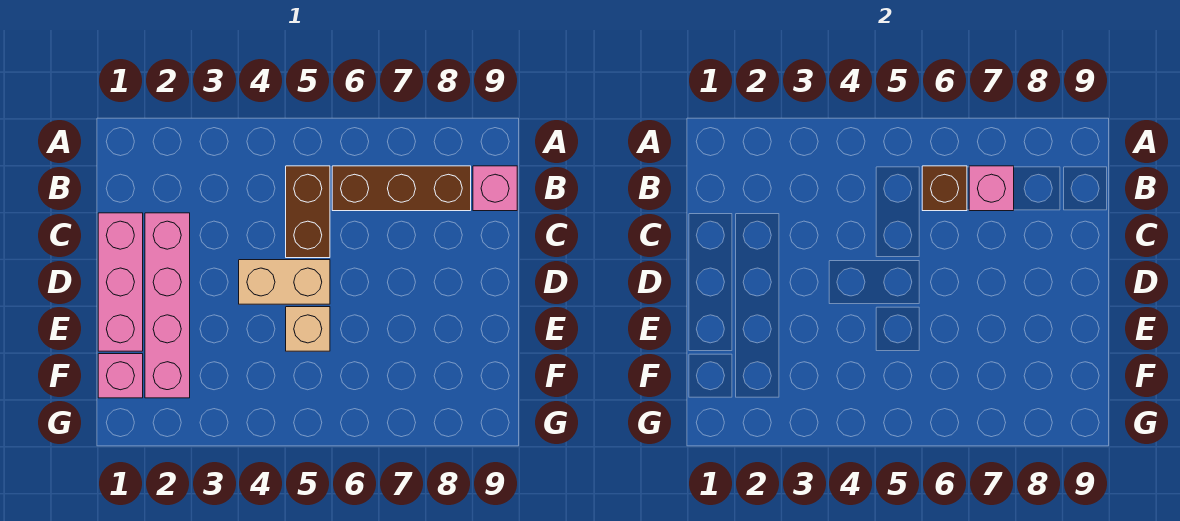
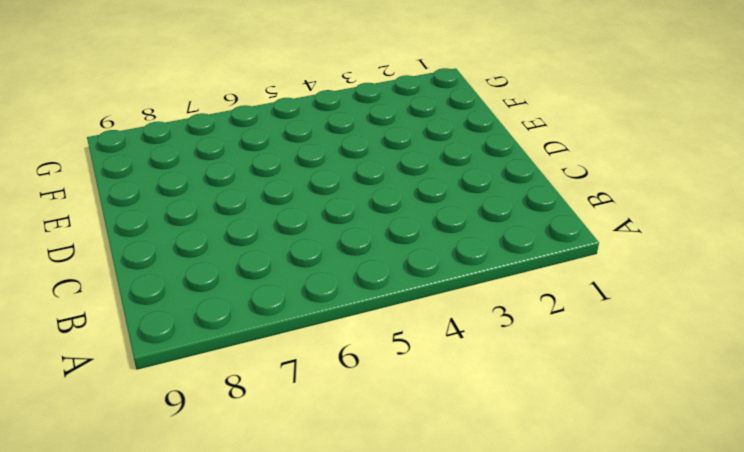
none -> brown 1x2 brick [286,166,330,258]
none -> brown 1x3 brick [332,166,471,211]

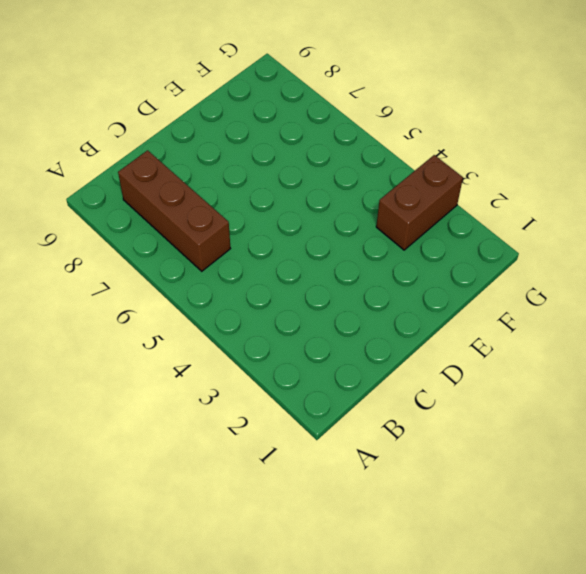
brown 1x2 brick [376,155,463,250] -> brown 1x2 brick moved to [286,166,330,258]
none -> pink 1x1 brick [473,166,517,211]
none -> pink 1x3 brick [98,213,143,351]

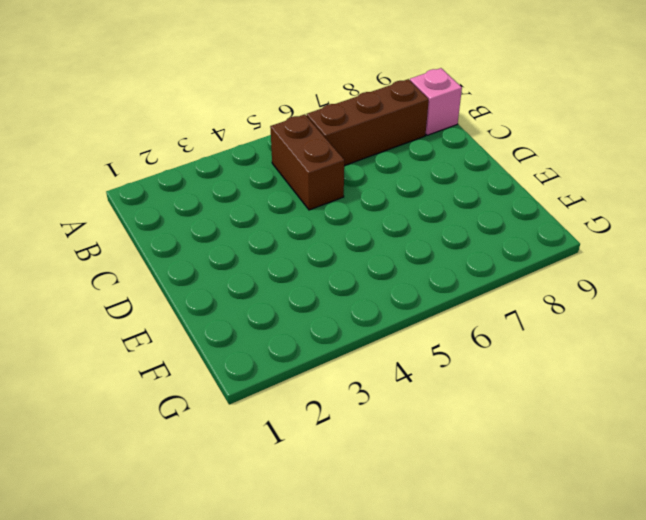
none -> pink 1x3 brick [98,213,143,351]
none -> pink 1x4 brick [145,213,190,398]

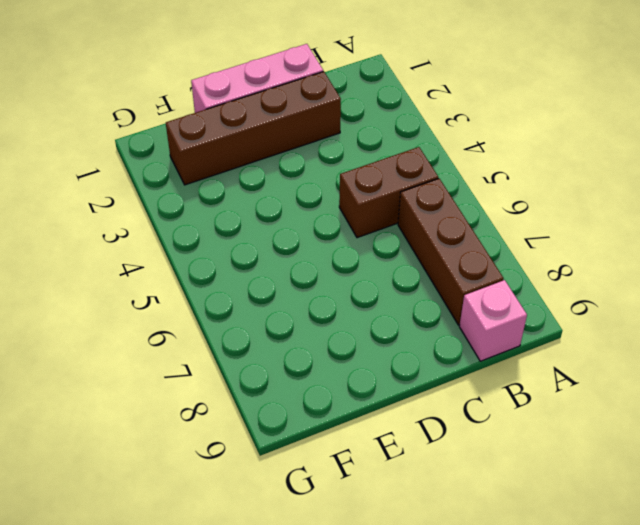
brown 1x4 brick [166,71,341,185] -> pink 1x4 brick [145,213,190,398]
none -> tan 1x2 brick [239,260,330,304]
none -> tan 1x1 brick [286,307,330,351]

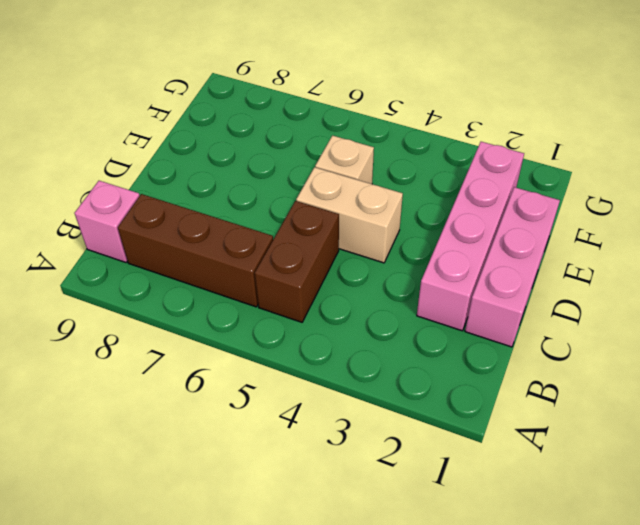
none -> pink 1x1 brick [98,354,143,398]
none -> brown 1x1 brick [922,166,967,211]

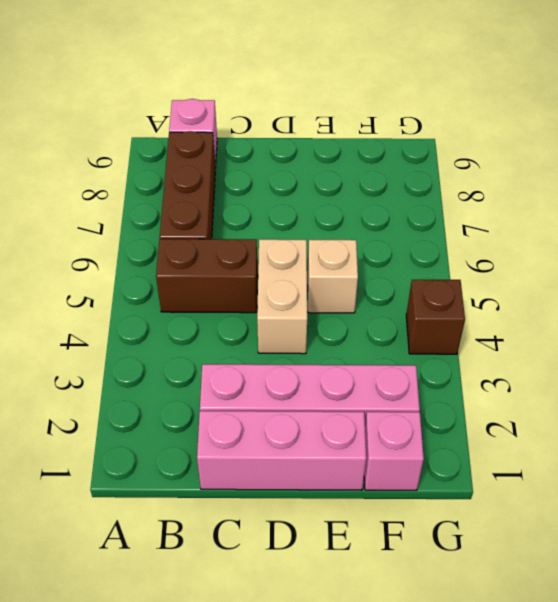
brown 1x1 brick [406,280,465,354] -> brown 1x1 brick moved to [922,166,967,211]
none -> pink 1x1 brick [969,166,1014,211]

